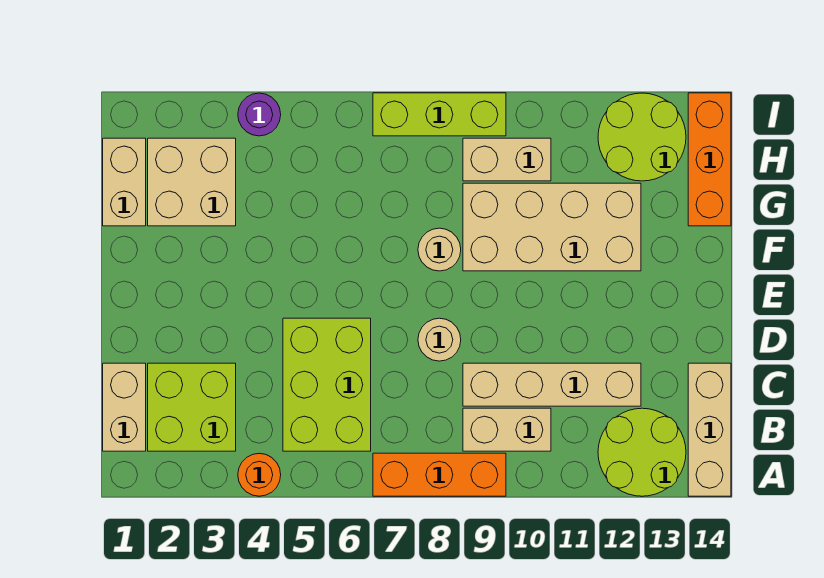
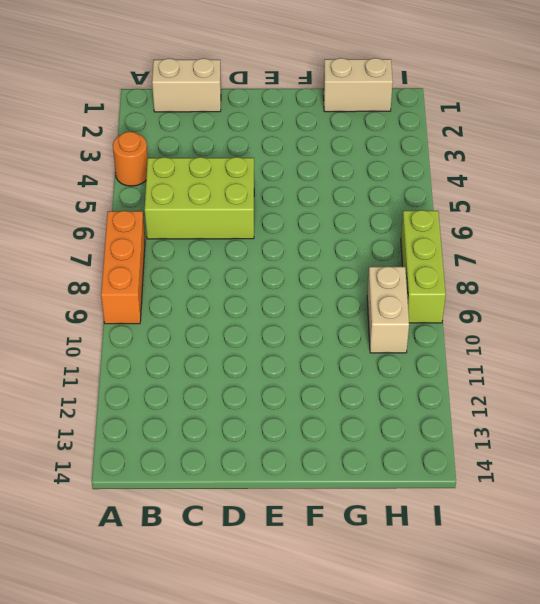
none -> lime 2x2 round brick [598,408,686,496]
none -> tan 1x3 brick [688,363,731,496]
none -> lime 2x2 brick [148,363,236,451]

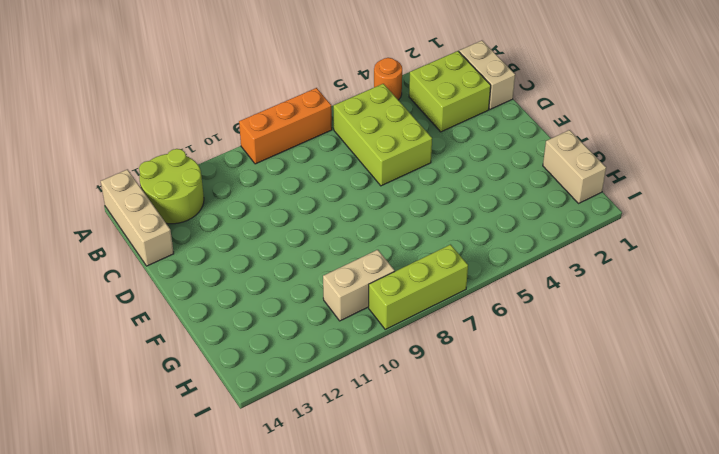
none -> tan 1x2 brick [463,408,551,451]
none -> tan 1x4 brick [463,363,641,406]
none -> tan 1x1 round brick [418,318,461,361]

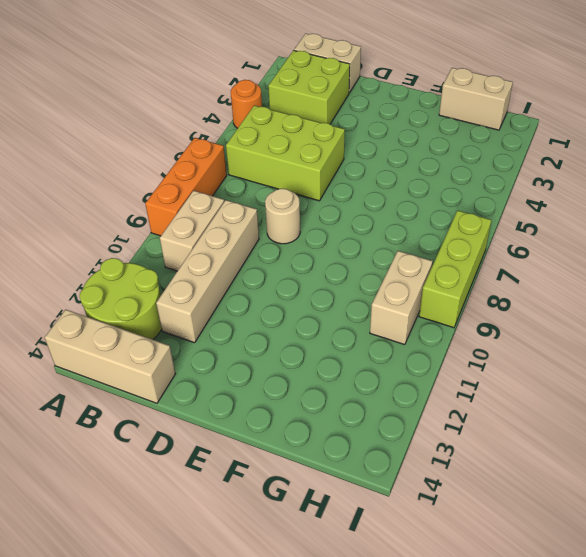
none -> tan 1x1 round brick [418,228,461,271]
none -> tan 2x4 brick [463,183,641,271]
none -> tan 2x2 brick [148,138,236,226]

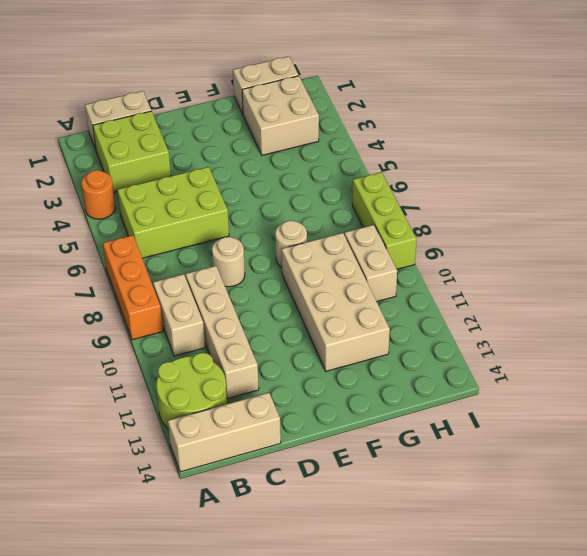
none -> orange 1x3 brick [688,93,731,226]
none -> lime 2x2 round brick [598,93,686,181]
none -> purple 1x1 round brick [238,93,281,136]

